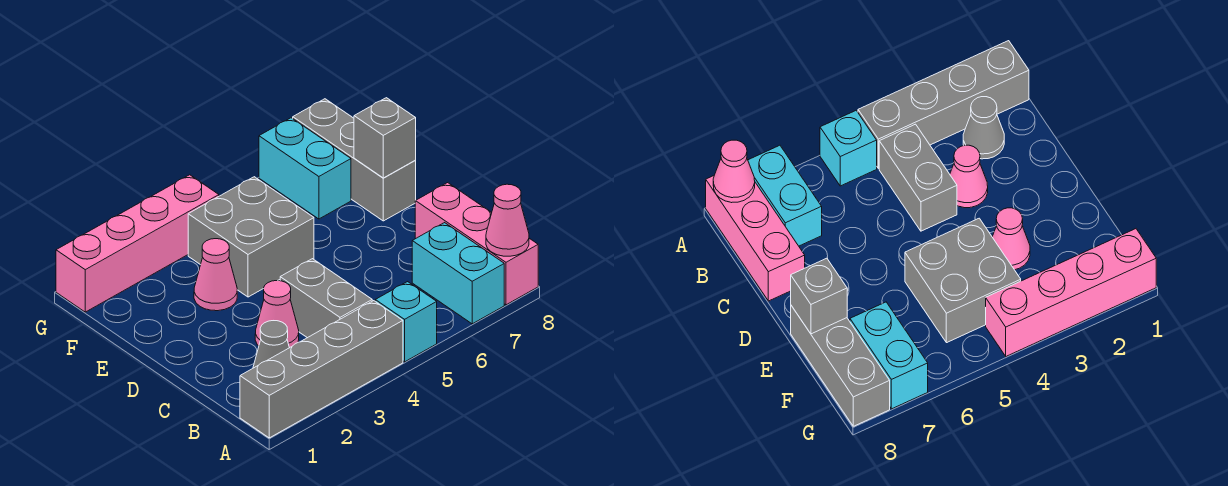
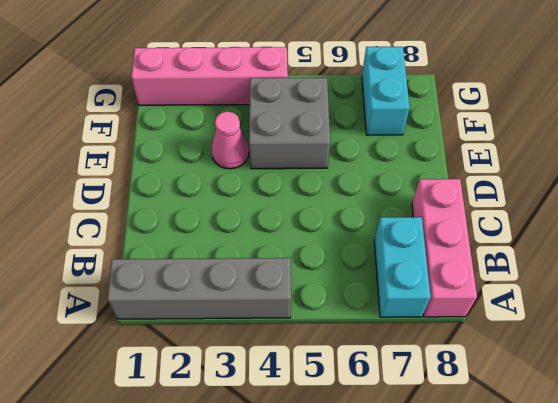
none -> cyan 1x1 brick [375,282,437,362]
none -> grey 1x1 cone [253,321,289,368]
none -> grey 1x2 brick [280,259,372,338]

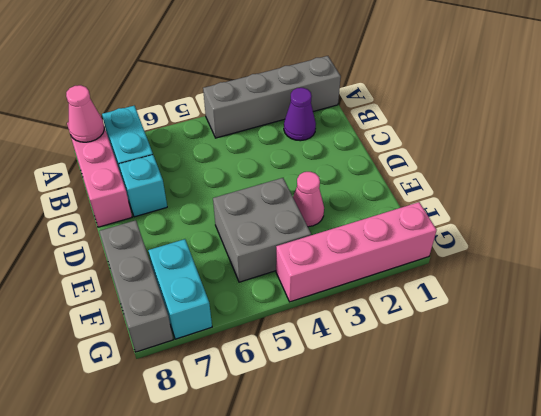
purple 1x1 cone [284,88,316,141] -> grey 1x1 cone [253,321,289,368]
cyan 1x1 brick [119,155,167,217] -> cyan 1x1 brick moved to [375,282,437,362]
none -> grey 1x2 brick [280,259,372,338]
none -> pink 1x1 cone [255,281,299,348]
none -> grey 1x1 brick [354,98,416,178]

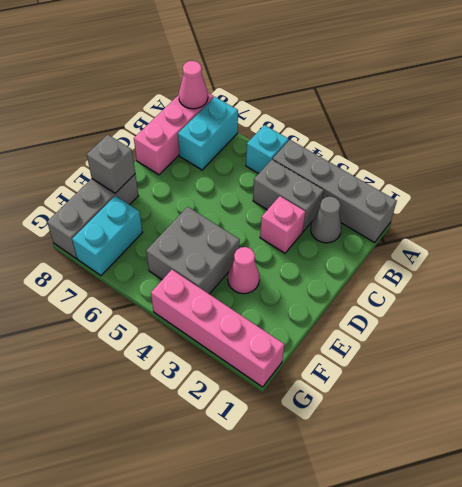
grey 1x2 brick [253,160,324,231] -> grey 1x2 brick turned to [280,259,372,338]
pink 1x1 brick [260,196,306,253] -> pink 1x1 cone [255,281,299,348]

